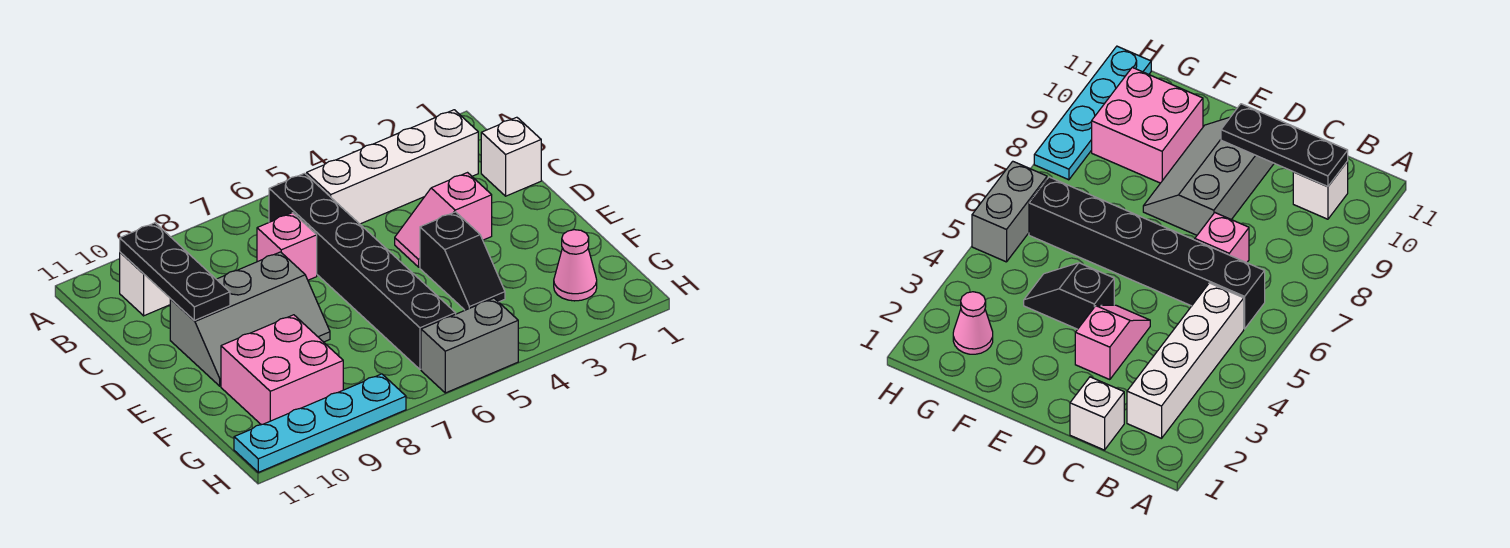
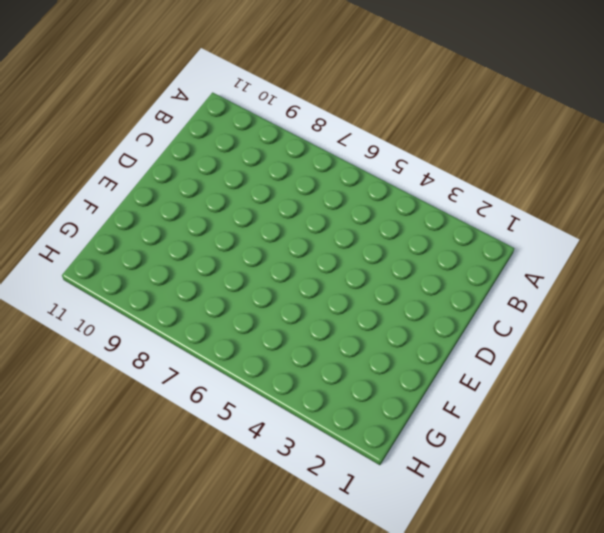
none -> white 1x4 brick [307,110,478,224]
none -> black 1x6 brick [269,173,456,369]
none -> white 1x1 brick [120,252,170,316]

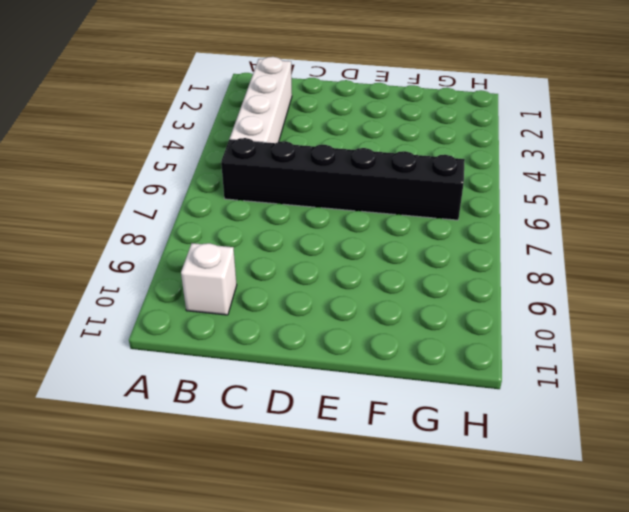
none -> white 1x1 brick [481,117,541,196]
none -> pink 1x1 brick [257,213,317,280]
none -> pink 1x2 slope [395,173,492,267]

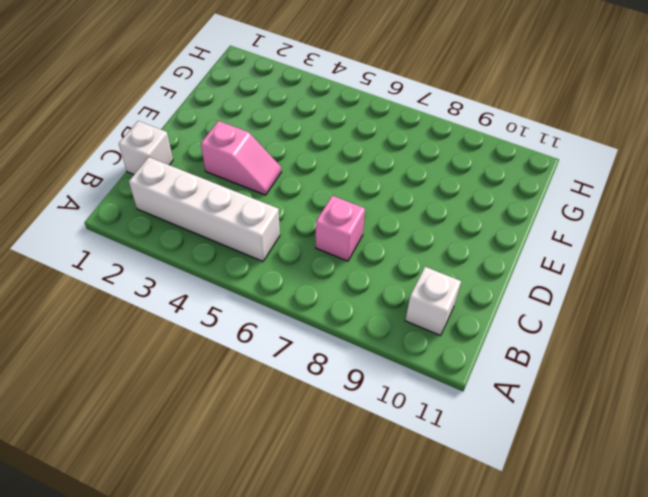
none -> black 1x6 brick [269,173,456,369]
none -> grey 2x3 slope [170,252,330,386]
none -> black 1x2 slope [420,212,505,310]

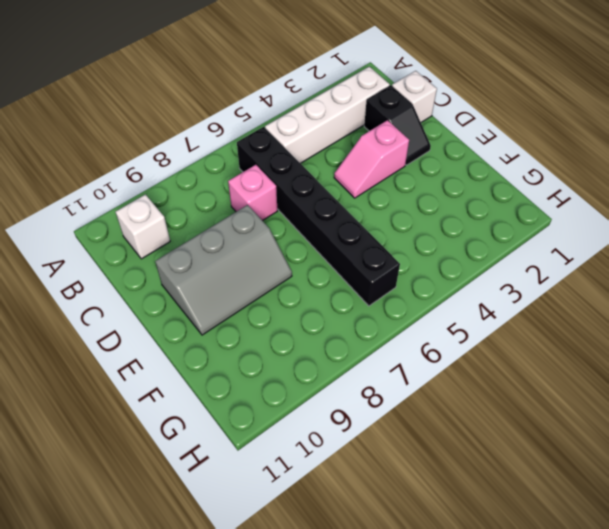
black 1x2 slope [364,85,431,165] -> black 1x2 slope moved to [420,212,505,310]
none -> pink 2x2 brick [221,315,343,425]
none -> pink 1x1 cone [554,230,597,301]
none -> grey 1x2 brick [421,298,518,393]

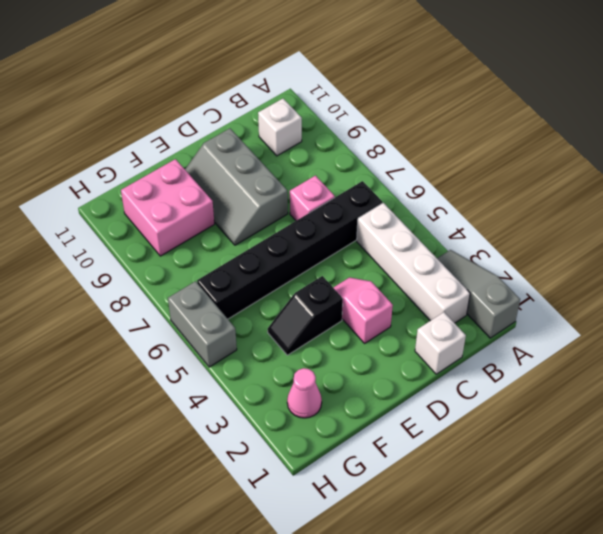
grey 1x3 slope [437,250,520,338] -> none
none -> cyan 1x4 plate [234,374,406,472]
none -> black 1x3 plate [120,223,230,320]

